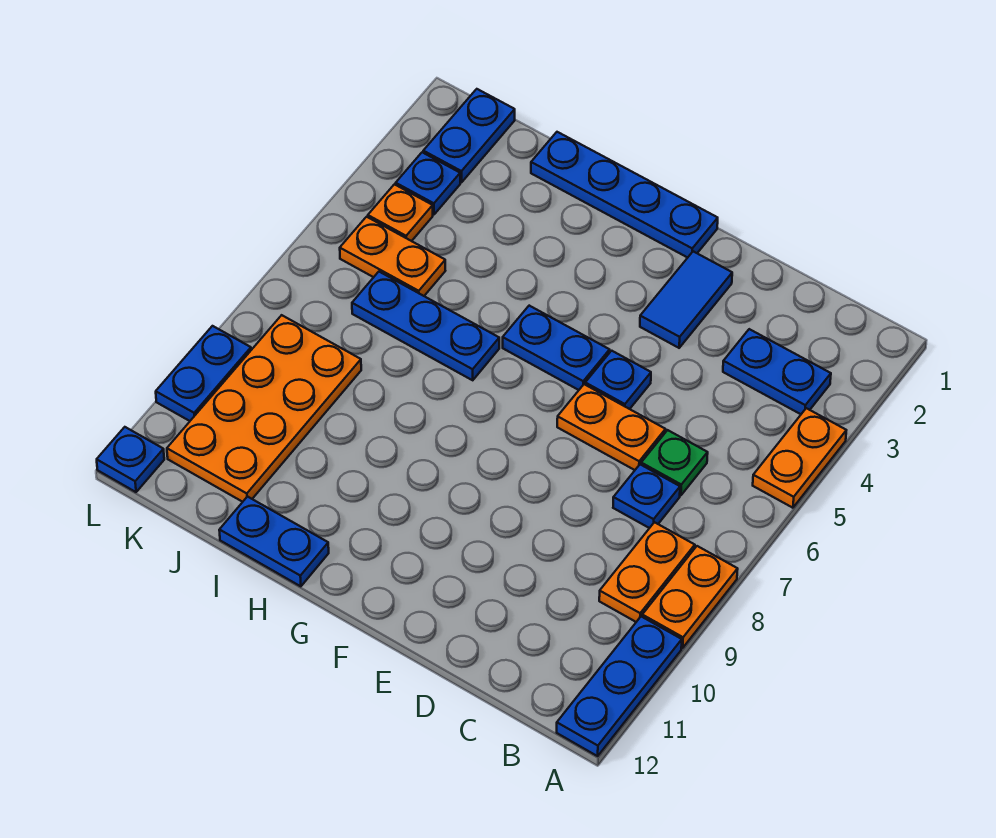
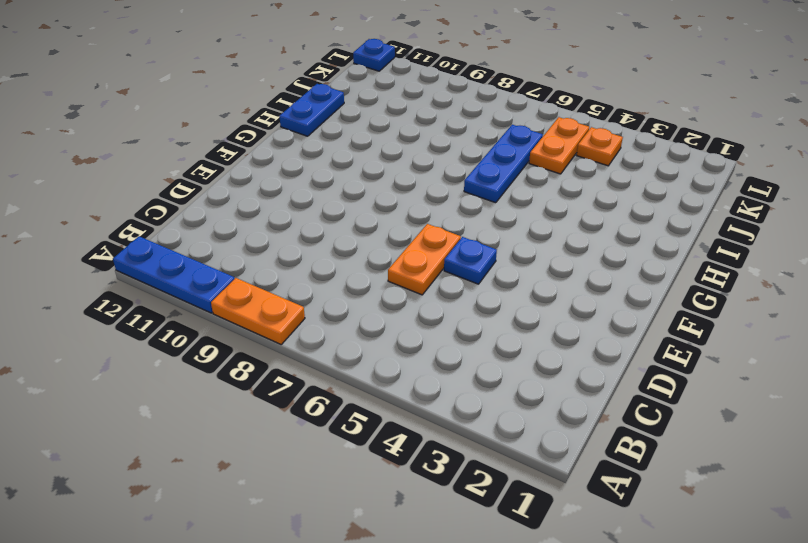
none -> orange 1x2 plate [753,408,846,508]
none -> blue 1x2 plate [723,329,831,414]
none -> orange 1x2 plate [599,522,695,622]

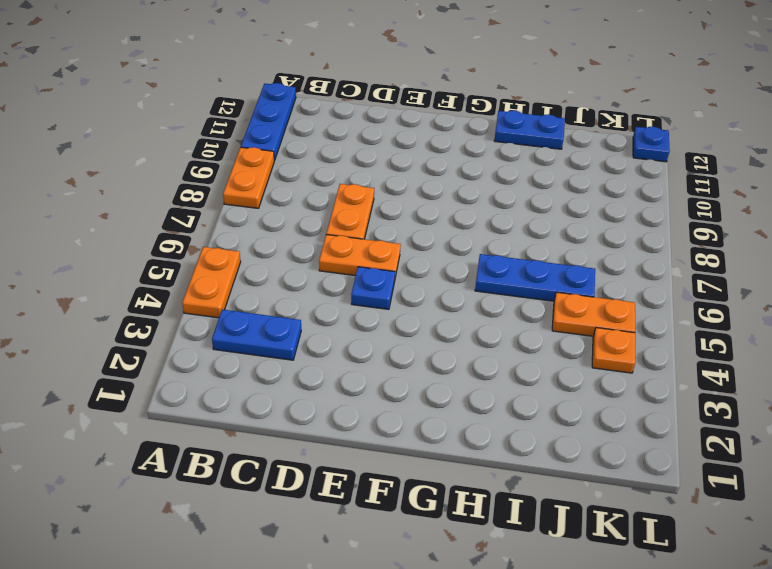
orange 1x2 plate [326,184,374,239] -> orange 1x2 plate moved to [599,522,695,622]
none -> green 1x1 plate [641,430,708,496]
none -> blue 1x1 plate [613,464,680,528]
none -> blue 1x2 tile [640,251,732,348]

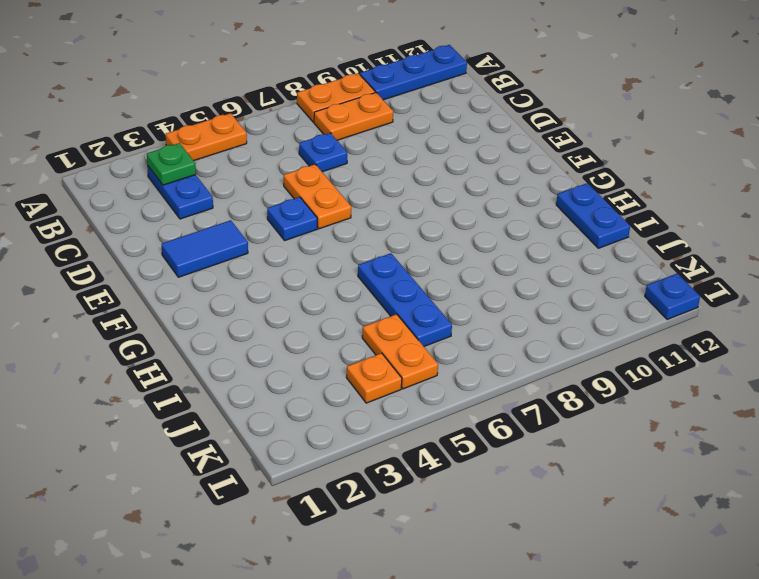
green 1x1 plate [147,143,196,185] -> green 1x1 plate moved to [641,430,708,496]
none -> blue 1x4 plate [531,132,718,258]
none -> blue 1x2 plate [503,306,610,390]
none -> orange 2x4 plate [167,315,361,502]

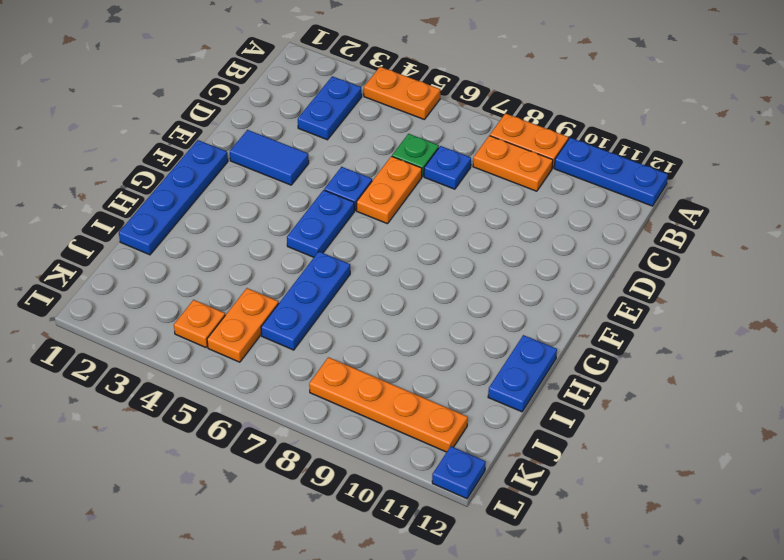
orange 1x4 plate [309,357,468,452] -> orange 2x4 plate [167,315,361,502]
none -> blue 1x2 plate [423,89,515,182]
none -> blue 1x1 plate [396,152,460,215]
none -> blue 1x2 plate [156,326,251,421]

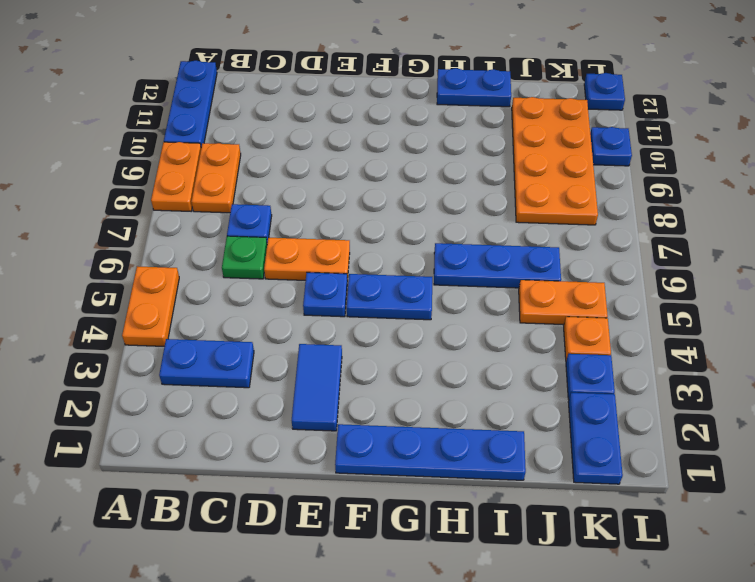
blue 1x1 plate [590,127,632,166] -> blue 1x2 plate [156,326,251,421]

